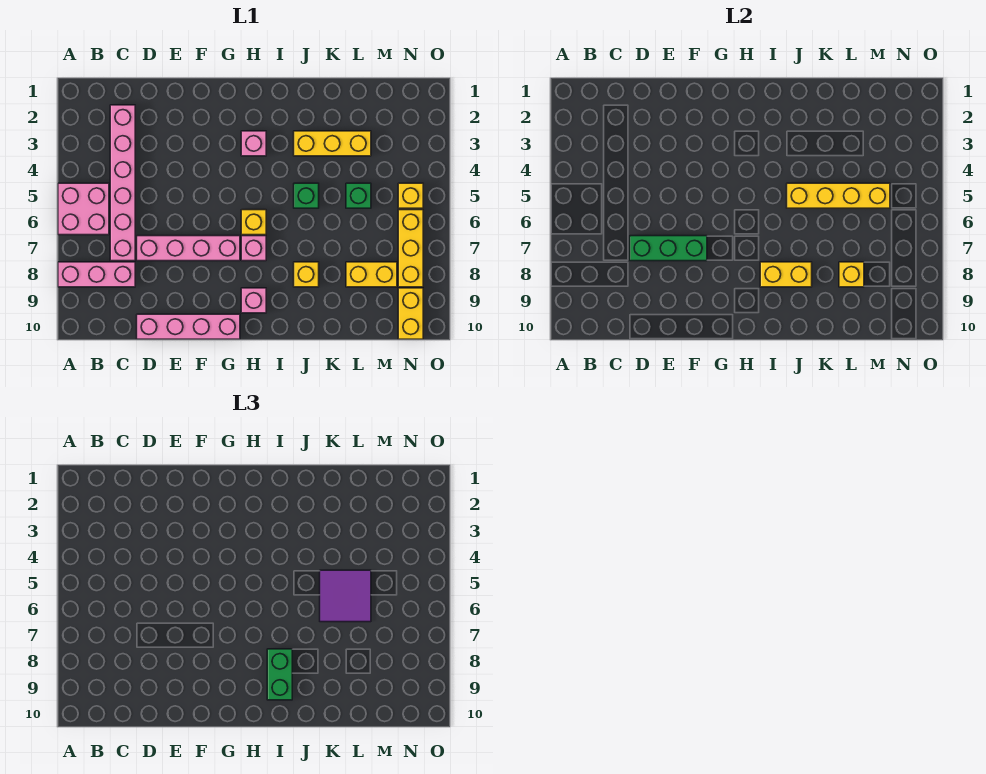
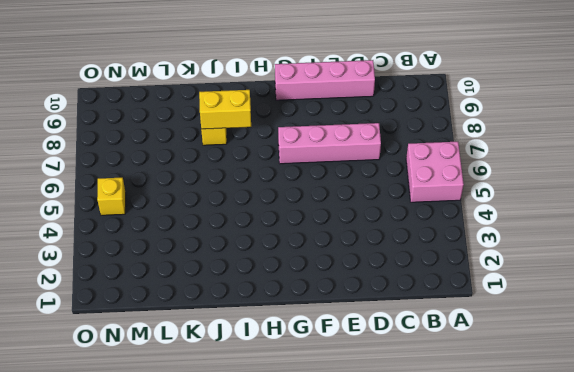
none -> pink 1x3 brick [58,262,135,287]
none -> pink 1x6 brick [110,105,135,261]
none -> pink 1x1 brick [241,131,266,156]

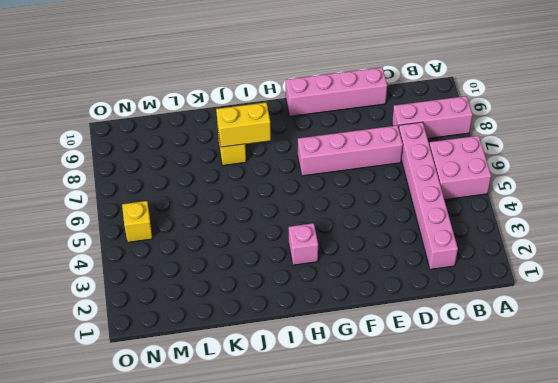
none -> yellow 1x1 brick [241,210,266,235]
none -> pink 1x1 brick [241,236,266,261]
none -> pink 1x1 brick [241,288,266,313]

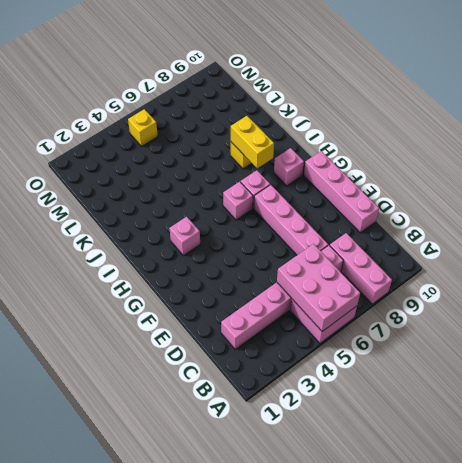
pink 2x3 brick [277,244,360,331] -> none
pink 1x1 brick [223,182,253,220] -> yellow 1x1 brick [241,210,266,235]
none -> yellow 1x3 brick [294,131,371,156]
none -> green 1x1 brick [294,183,319,208]
none -> green 1x1 brick [346,183,371,208]

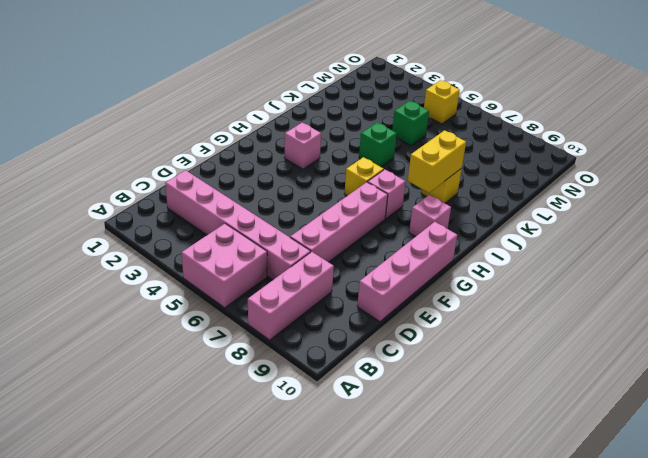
none -> yellow 1x3 brick [294,131,371,156]
none -> yellow 1x2 brick [346,262,397,287]
none -> yellow 1x3 brick [398,210,423,287]

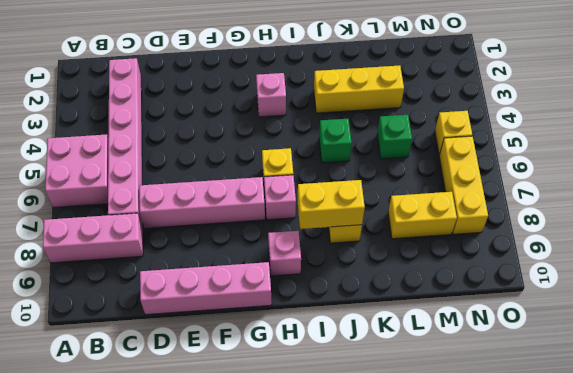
none -> yellow 1x2 brick [398,288,423,339]
none -> green 1x3 brick [630,236,707,261]
none -> yellow 1x4 brick [787,183,890,208]

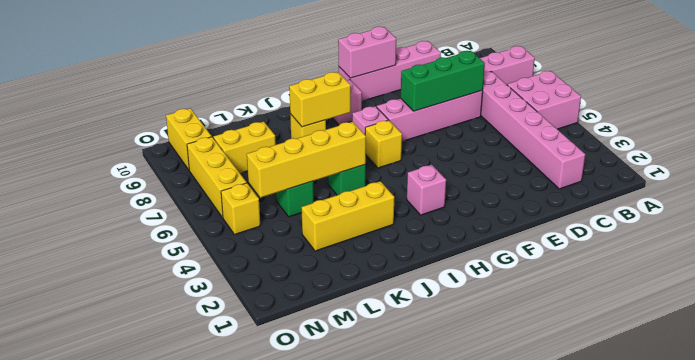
pink 1x2 brick [338,27,396,78] -> none
none -> yellow 1x1 brick [839,262,864,287]
none -> green 1x2 brick [267,649,292,700]
none -> purple 2x2 tile [320,570,371,622]

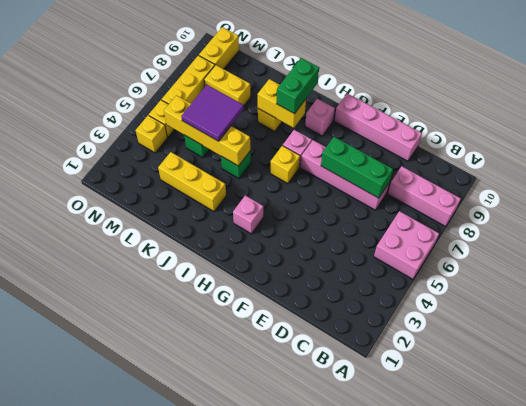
yellow 1x1 brick [136,115,167,153] -> yellow 1x1 brick moved to [839,262,864,287]
none -> pink 1x6 brick [110,105,135,261]

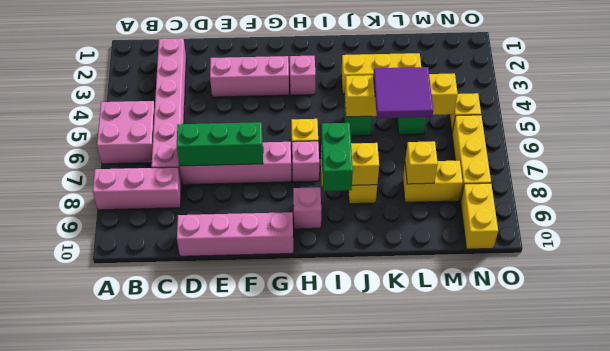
pink 1x3 brick [210,56,289,97] -> none

